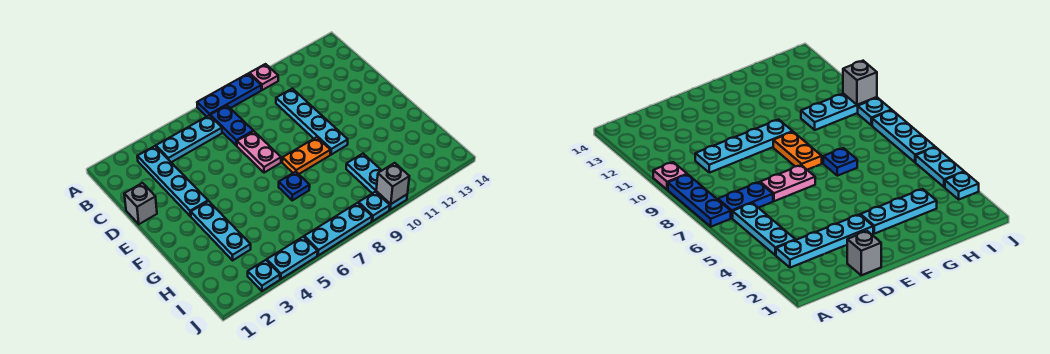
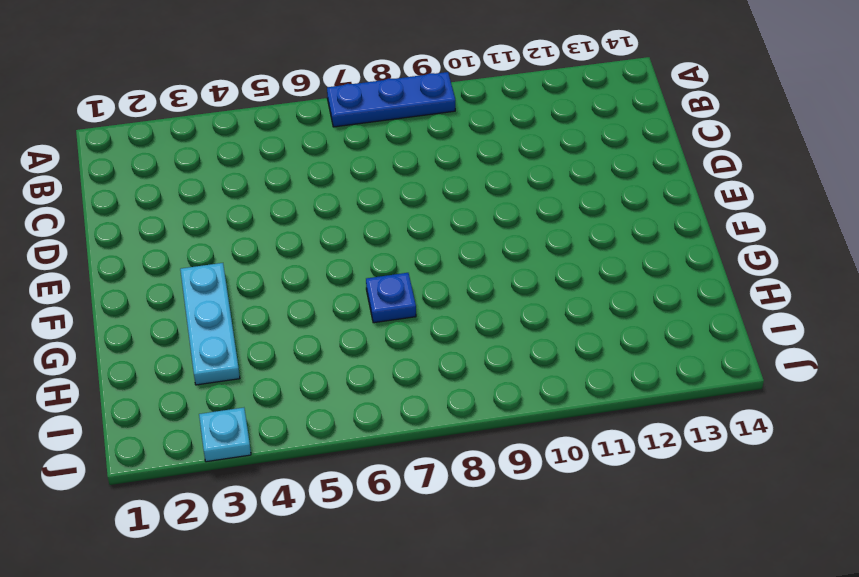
none -> pink 1x1 plate [249,64,278,90]
none -> cyan 1x4 plate [137,146,208,216]
none -> cyan 1x3 plate [156,115,222,162]

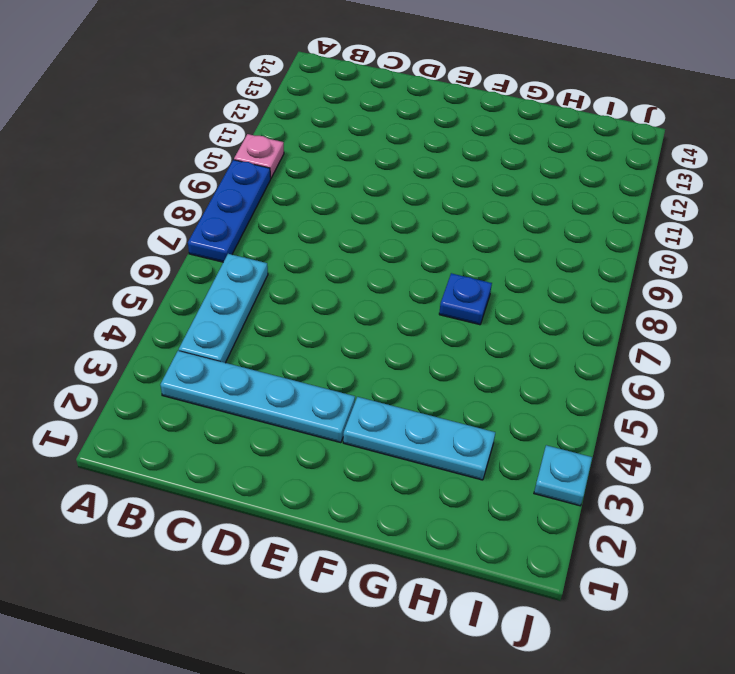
none -> blue 1x2 plate [210,106,253,146]
none -> cyan 1x4 plate [276,89,348,155]
none -> grey 1x1 brick [124,183,157,224]

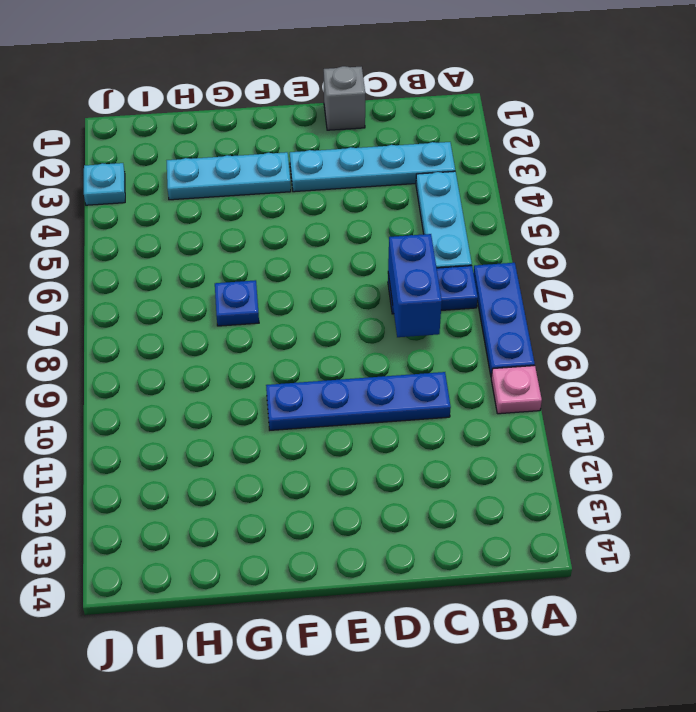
blue 1x2 brick [388,234,442,337] -> none
blue 1x4 plate [266,372,451,430] -> cyan 1x4 plate [276,89,348,155]
none -> pink 1x2 plate [237,131,281,173]
none -> orange 1x2 plate [282,137,330,174]
none -> cyan 1x3 plate [346,154,407,210]

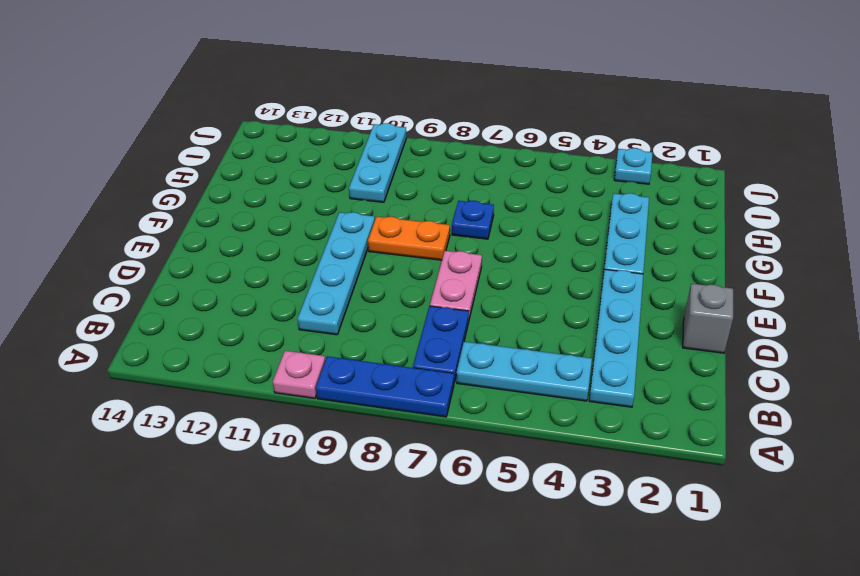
none -> cyan 1x2 plate [267,237,318,279]
none -> cyan 1x3 plate [304,203,372,255]
none -> cyan 1x1 plate [359,192,390,221]

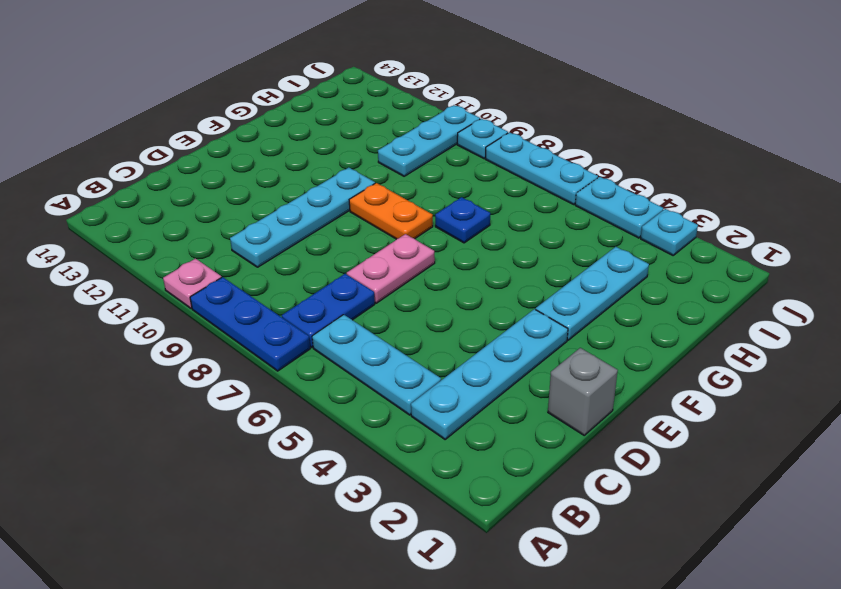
none -> grey 1x1 brick [376,163,409,204]

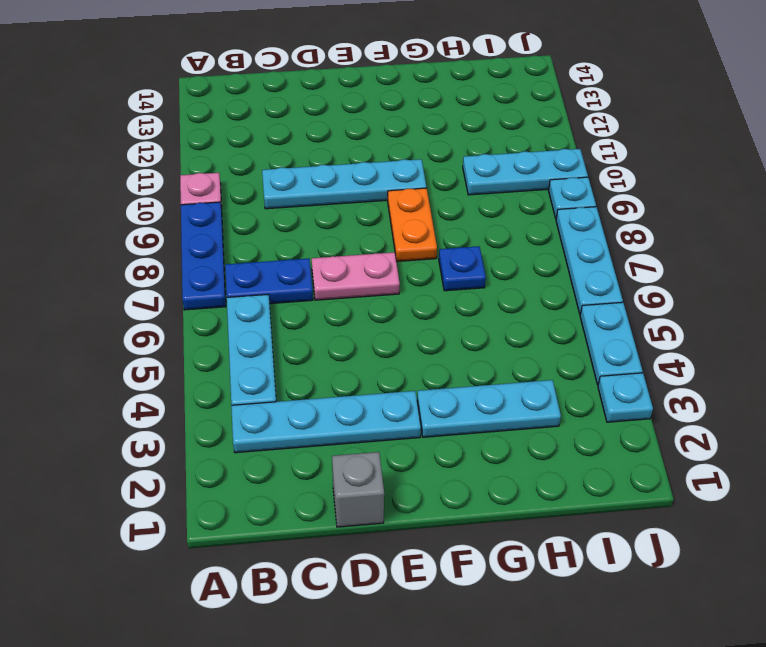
none -> grey 1x1 brick [376,163,409,204]

